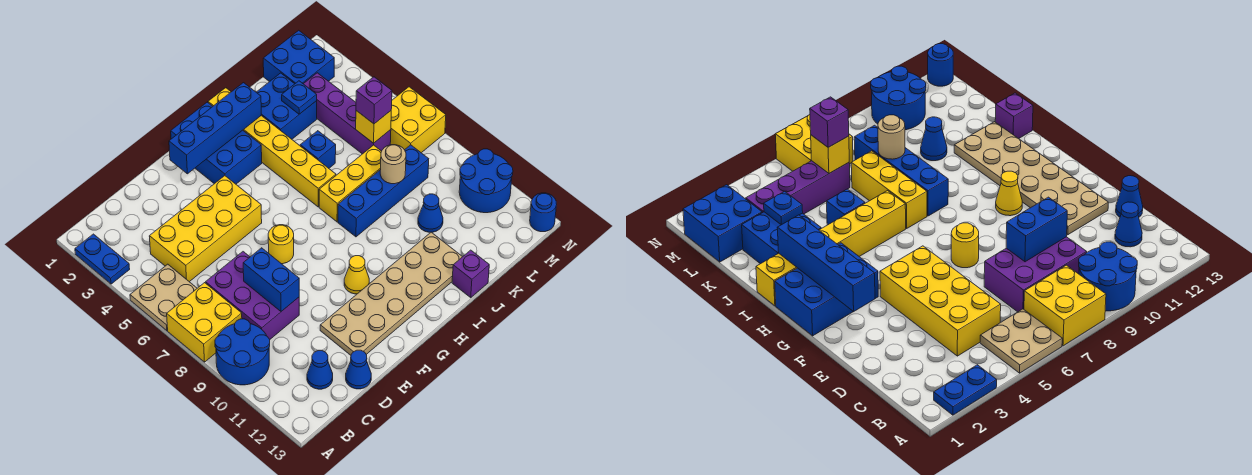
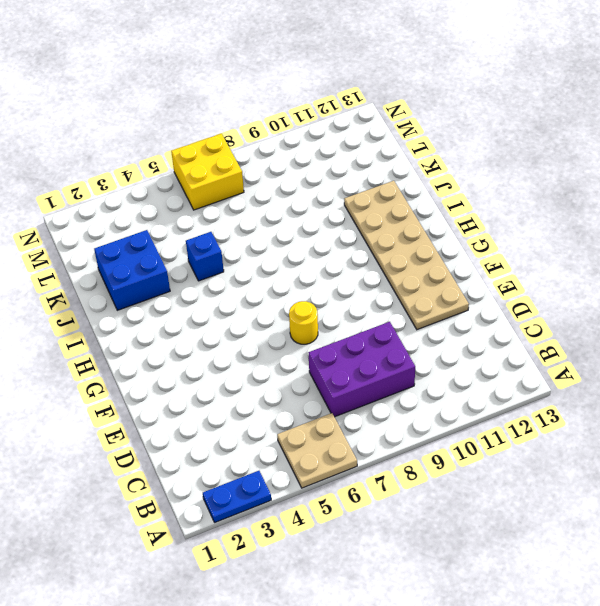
none -> yellow 2x2 brick [167,283,242,362]
none -> blue 2x2 round brick [215,319,270,385]
none -> yellow 2x4 brick [149,176,262,282]
none -> blue 1x1 cone [307,351,333,389]

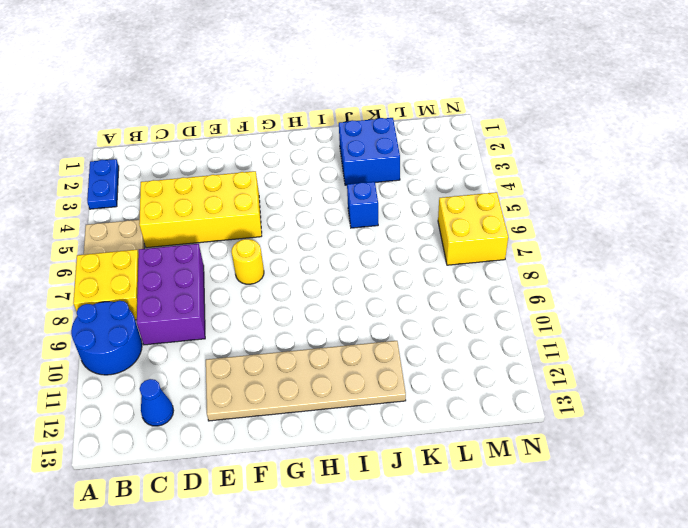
none -> blue 1x1 cone [346,350,371,389]
none -> blue 2x3 brick [171,102,262,184]
none -> yellow 1x1 cone [344,256,369,294]
none -> yellow 1x6 brick [208,88,336,207]

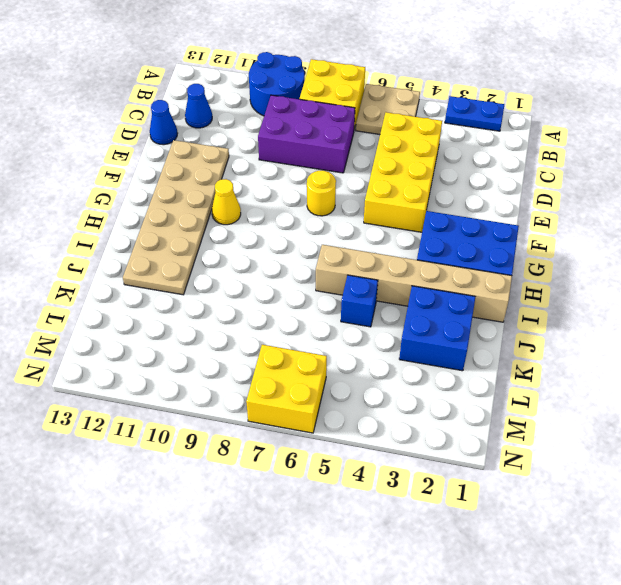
tan 1x6 brick [316,245,512,322] -> yellow 1x6 brick [208,88,336,207]
none -> yellow 1x3 brick [319,145,382,222]
none -> blue 1x4 brick [338,145,429,237]
none -> purple 1x1 brick [452,250,489,297]
none -> blue 1x1 cone [418,194,443,232]

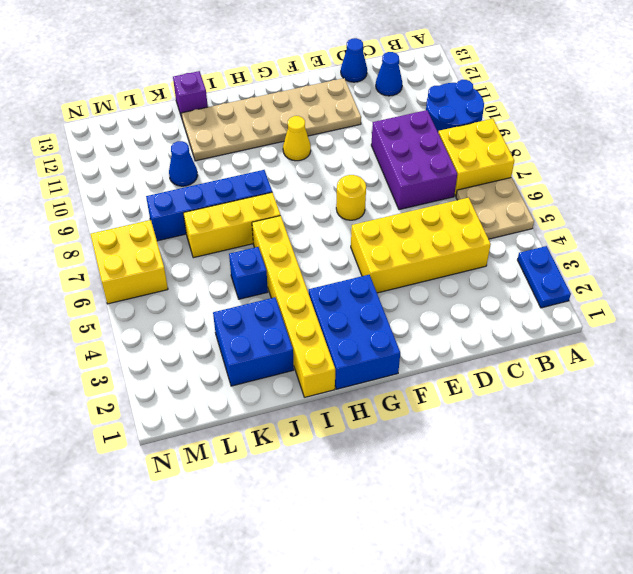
none -> blue 2x2 brick [263,30,334,84]
none -> purple 1x4 brick [304,73,391,154]
none -> blue 2x2 round brick [459,149,513,213]
none -> blue 1x1 round brick [530,193,557,232]

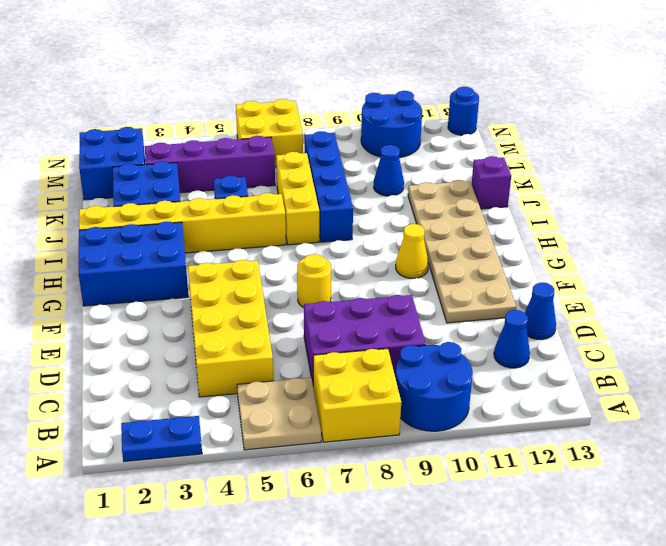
none -> blue 1x2 brick [243,248,299,311]
none -> blue 1x4 brick [169,83,261,174]
none -> blue 1x1 plate [282,81,317,114]
none -> tan 1x1 round brick [380,145,406,184]

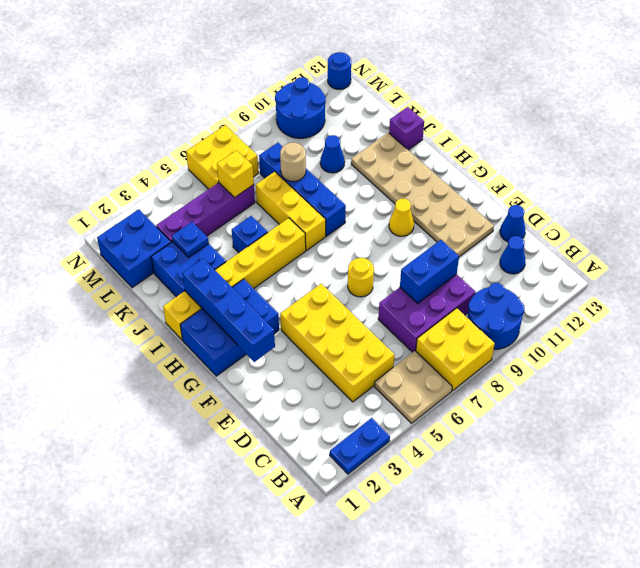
none -> purple 1x1 brick [356,77,392,124]

